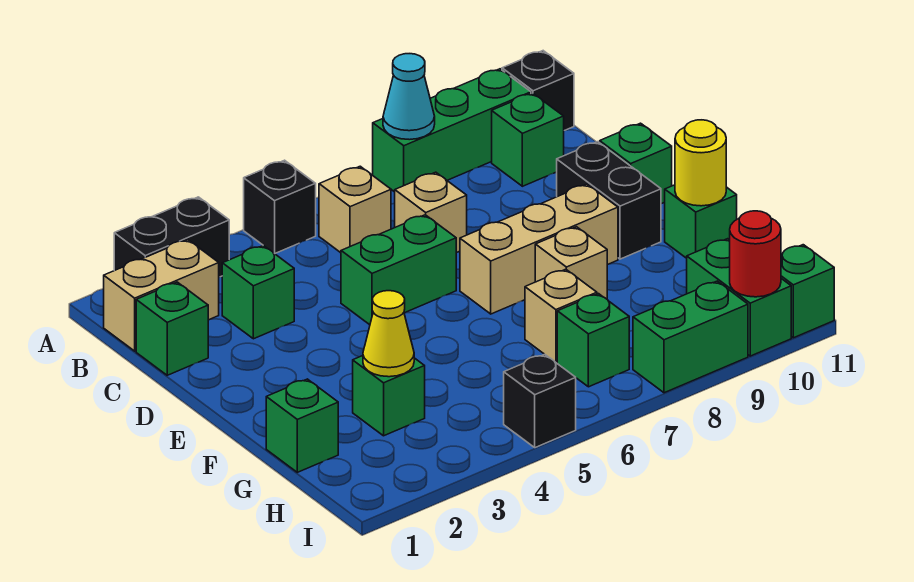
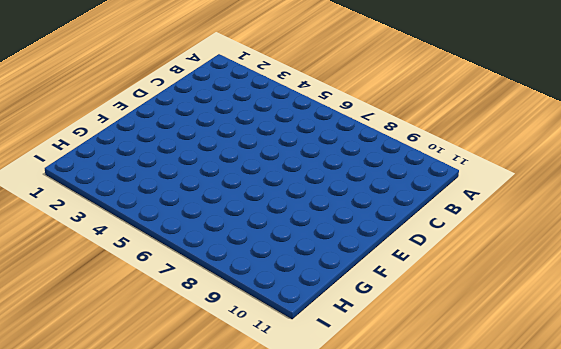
none -> black 1x2 brick [114,197,229,277]
none -> black 1x1 brick [244,160,316,254]
none -> green 1x3 brick [373,69,531,192]

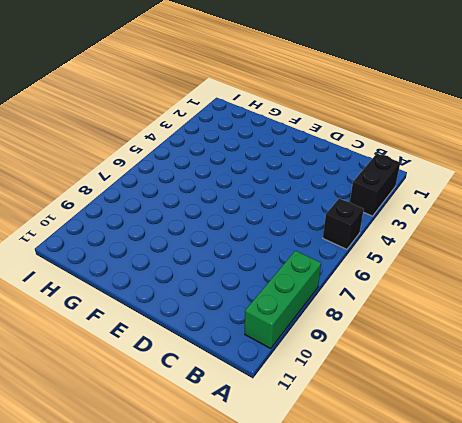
none -> black 1x1 brick [502,51,574,131]
none -> tan 1x2 brick [104,240,219,351]
none -> tan 1x1 brick [319,166,391,253]

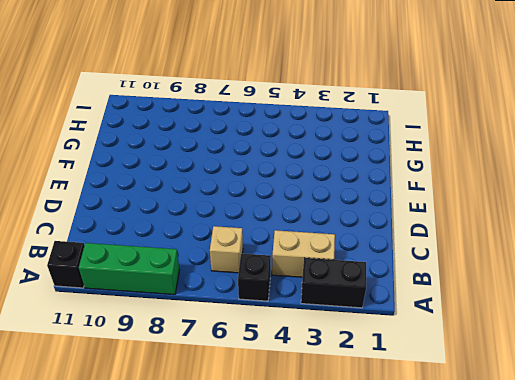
tan 1x2 brick [272,230,335,277] -> tan 1x2 brick moved to [104,240,219,351]
none -> green 1x1 brick [492,93,564,186]
none -> green 1x1 brick [136,282,208,375]
none -> green 1x1 brick [222,245,294,339]

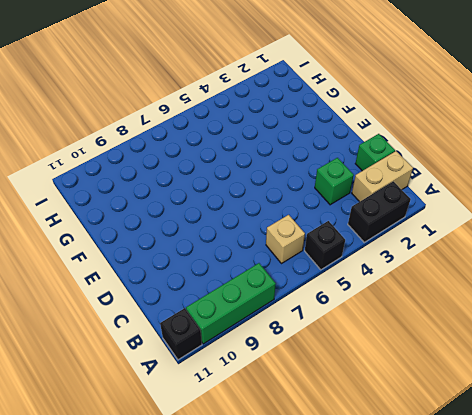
none -> green 1x1 brick [492,93,564,186]
none -> tan 1x1 brick [395,172,467,253]
none -> green 1x2 brick [341,215,456,325]

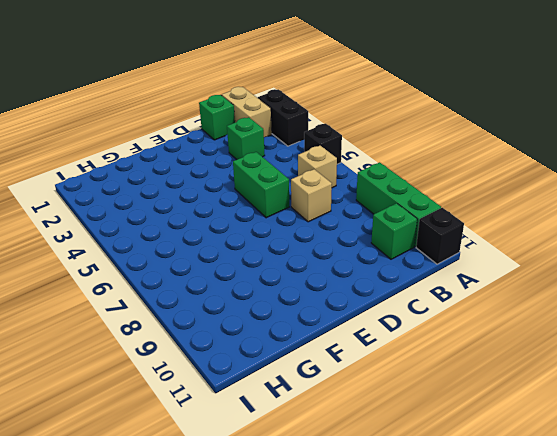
none -> black 1x2 brick [557,142,661,259]
none -> green 1x1 brick [600,123,672,204]
none -> tan 1x3 brick [460,184,618,314]

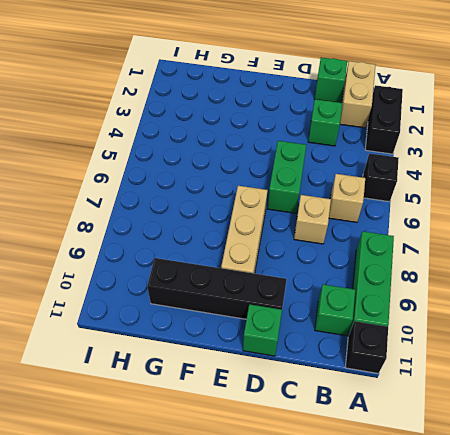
black 1x4 brick [147,258,287,319] -> black 1x2 brick [557,142,661,259]
none -> tan 1x1 brick [535,227,607,299]
none -> green 1x1 brick [665,185,737,258]
none -> green 1x1 brick [266,379,338,472]

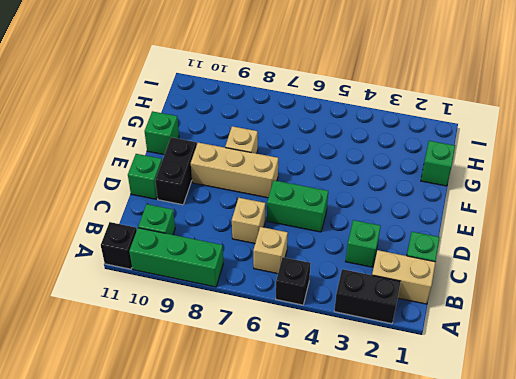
none -> green 1x1 brick [353,356,425,436]
none -> tan 1x1 brick [525,269,597,362]
none -> green 1x1 brick [557,294,629,387]

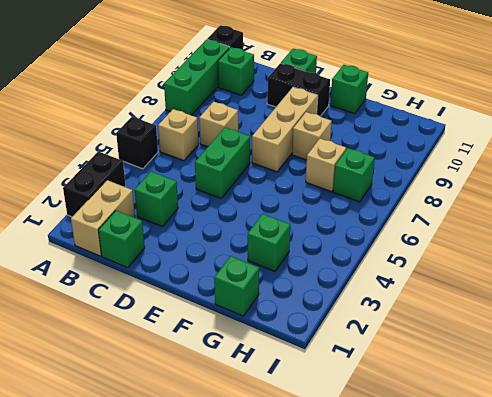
none -> green 1x2 brick [687,239,791,356]
none -> black 1x1 brick [504,354,576,448]
none -> green 1x2 brick [633,281,748,393]

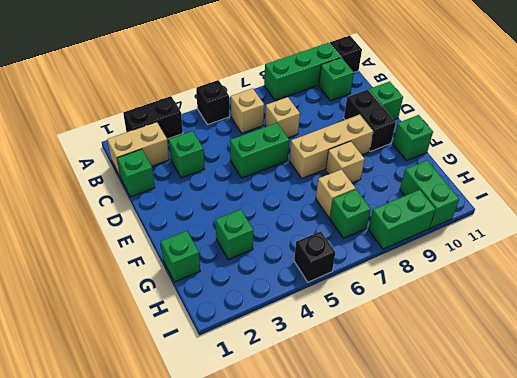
none -> green 1x1 brick [781,245,834,338]
none -> cyan 1x1 cone [383,54,435,140]
none -> yellow 1x1 round brick [675,120,726,206]

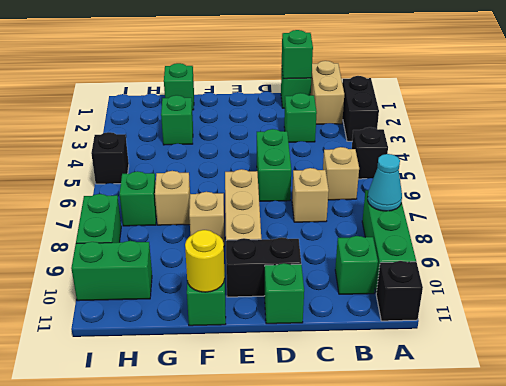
green 1x1 brick [282,30,313,79] -> green 1x1 brick moved to [781,245,834,338]
none -> yellow 1x1 cone [363,291,414,377]
none -> red 1x1 round brick [730,211,781,297]

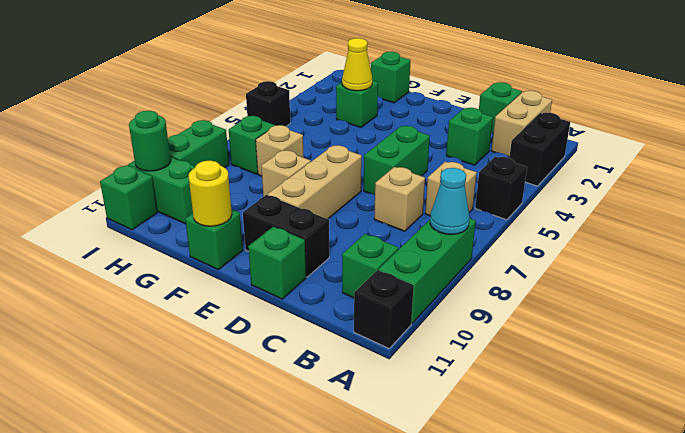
green 1x1 round brick [129,111,171,171] -> red 1x1 round brick [730,211,781,297]

